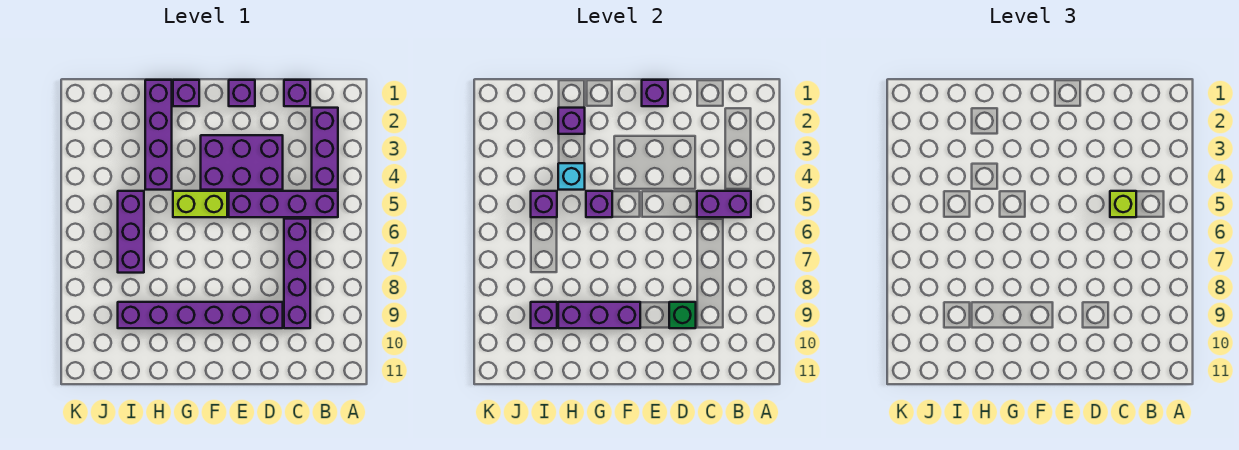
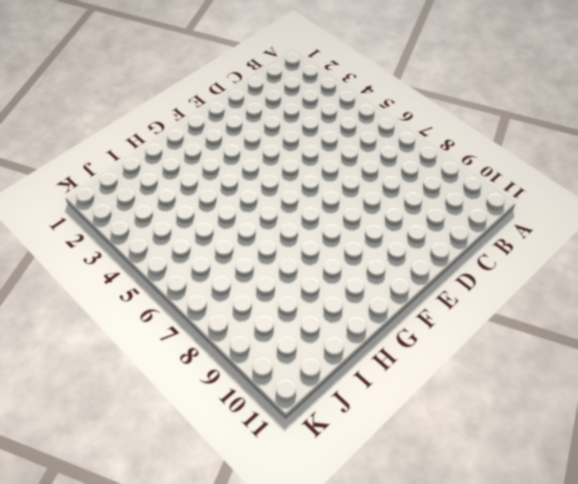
none -> purple 1x3 brick [312,108,338,190]
none -> purple 1x4 brick [229,191,338,217]
none -> purple 1x1 brick [284,80,310,106]

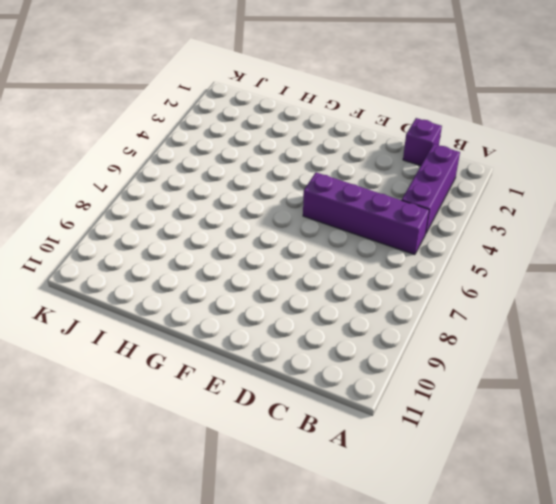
none -> purple 1x4 brick [284,219,310,328]
none -> purple 2x3 brick [201,135,283,190]
none -> purple 1x6 brick [118,302,283,328]

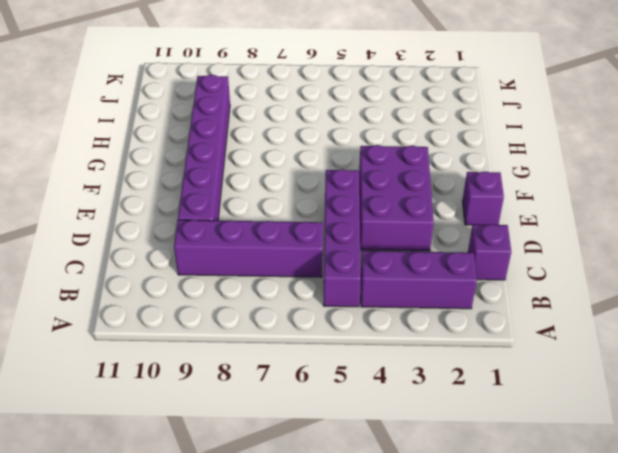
none -> lime 1x2 brick [173,191,227,217]
none -> purple 1x1 brick [173,80,199,106]
none -> purple 1x4 brick [145,80,172,190]

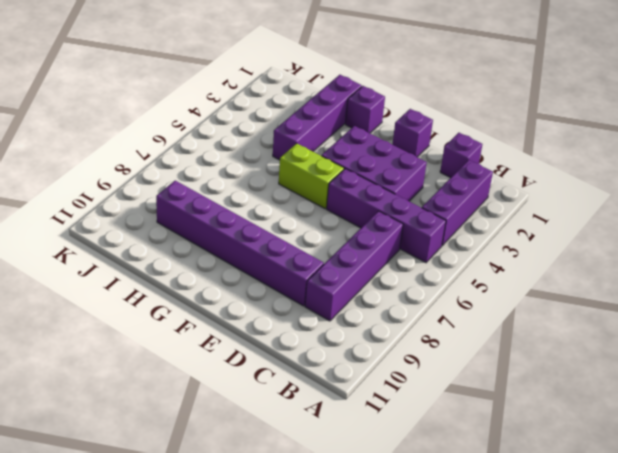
none -> purple 1x3 brick [118,191,144,273]
none -> purple 1x2 brick [697,191,751,217]
none -> green 1x1 brick [669,302,696,328]

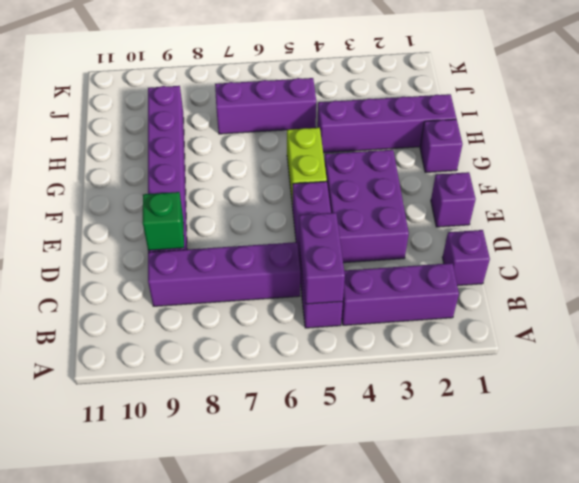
none -> purple 1x1 brick [642,80,668,106]
none -> purple 1x3 brick [558,302,640,328]
none -> purple 1x1 brick [586,191,612,217]

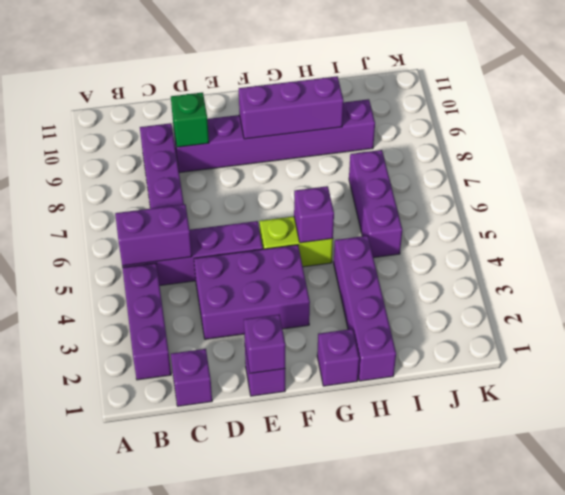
none -> purple 1x1 brick [558,108,585,134]
none -> cyan 1x1 brick [558,163,585,190]
none -> purple 1x1 brick [531,191,557,217]

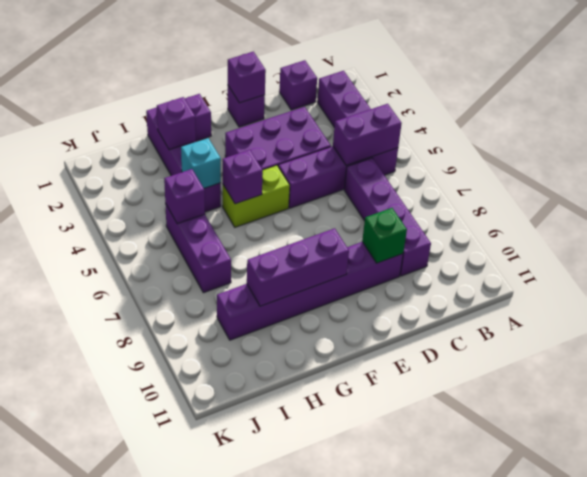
none -> purple 1x1 brick [531,302,557,328]
none -> lime 1x1 brick [1110,191,1136,217]

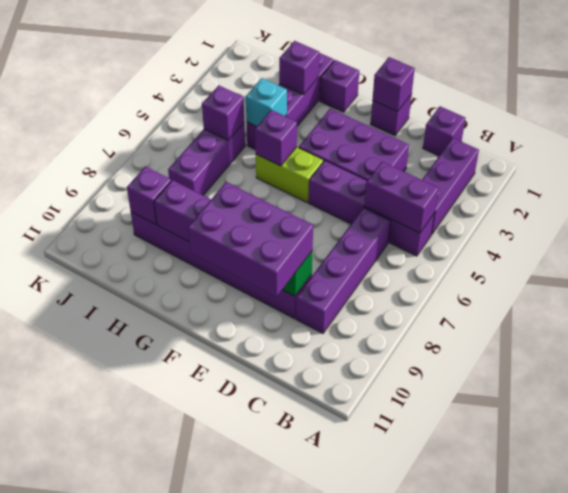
purple 2x3 brick [188,182,313,297] -> none
none -> lime 1x1 brick [1110,191,1136,217]

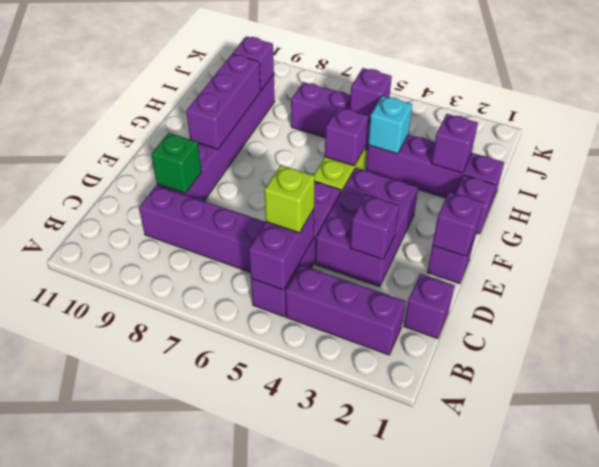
purple 1x1 brick [350,195,399,259] -> none

